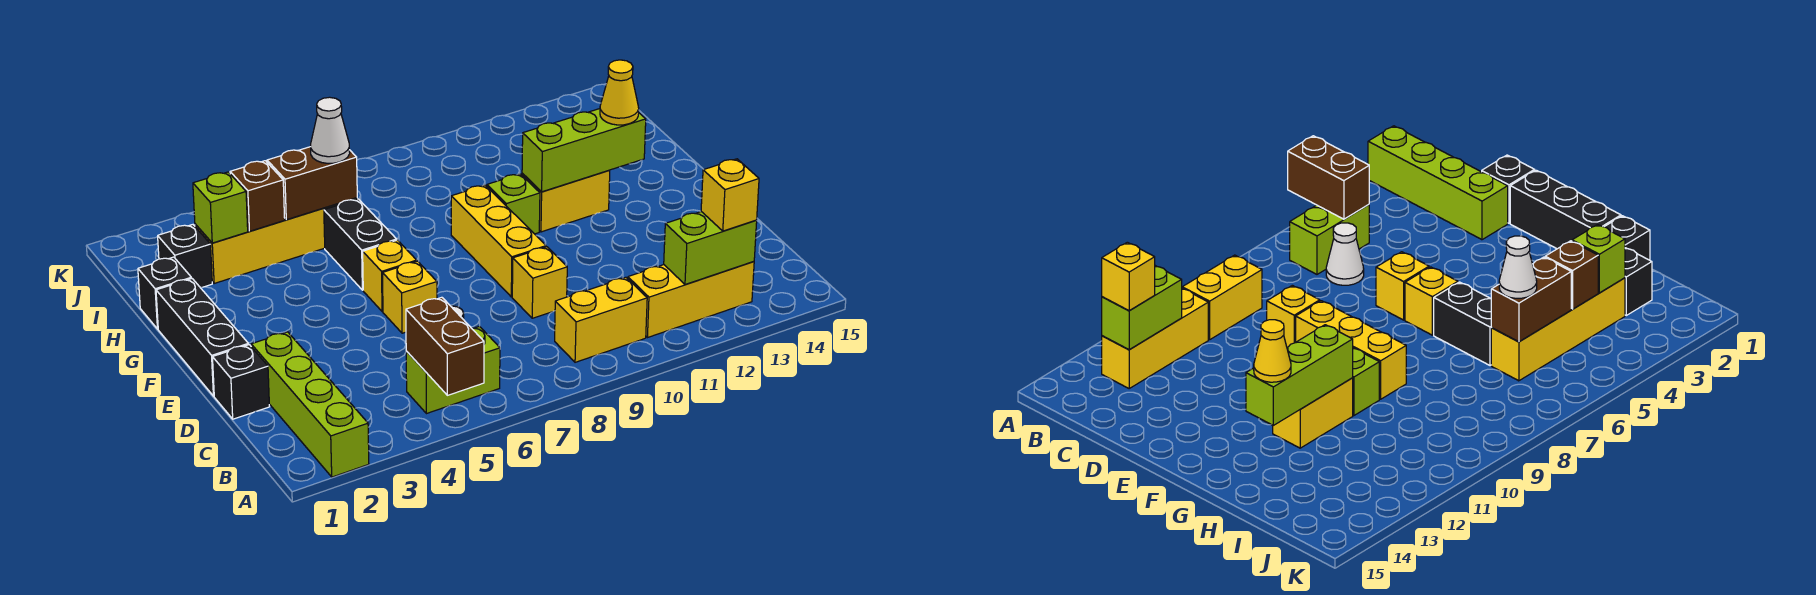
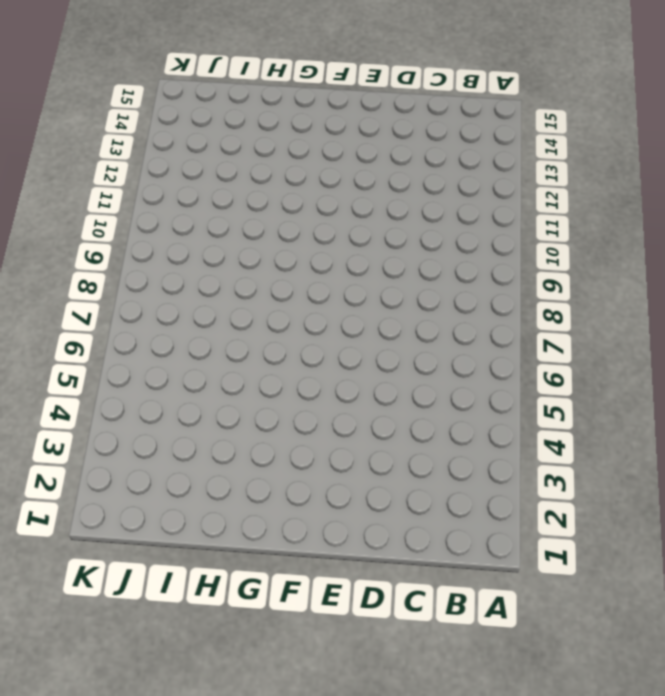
none -> lime 1x4 brick [251,332,369,477]
none -> lime 1x2 brick [406,326,500,414]
none -> yellow 1x2 brick [555,277,647,362]

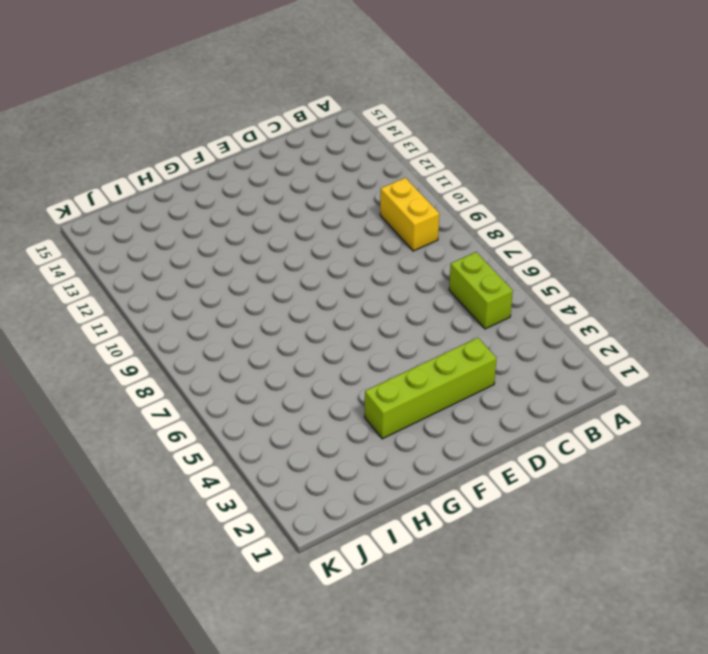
lime 1x4 brick [365,338,497,439] -> lime 1x4 brick moved to [251,332,369,477]
none -> yellow 1x3 brick [628,261,754,338]
none -> white 1x1 cone [1326,223,1364,285]
none -> black 1x1 brick [213,345,270,419]

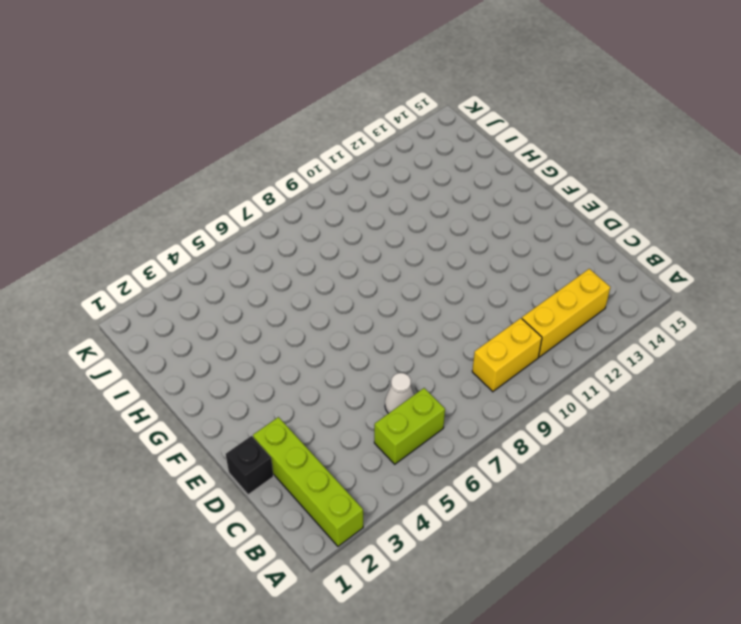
none -> yellow 1x1 brick [512,247,567,318]
none -> black 1x3 brick [156,278,248,396]
none -> yellow 1x1 brick [383,261,437,333]

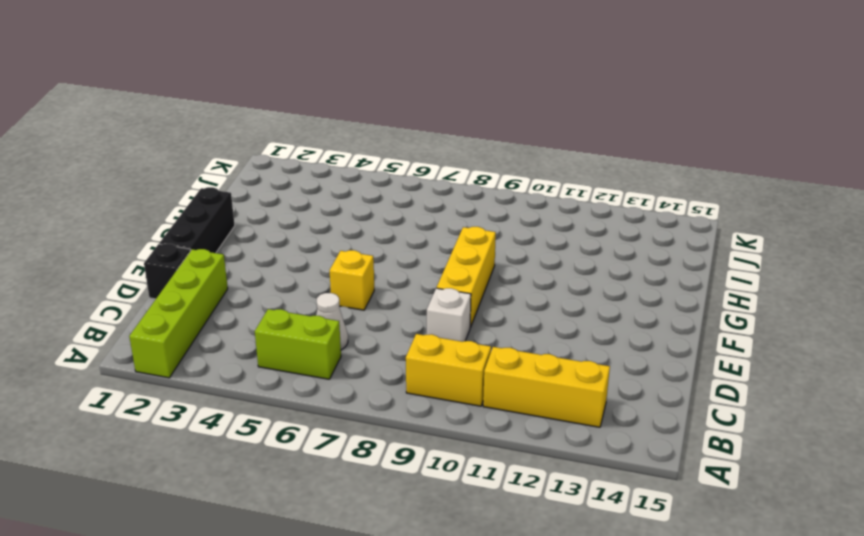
white 1x1 brick [427,288,471,342] -> yellow 1x1 brick [512,247,567,318]
none -> yellow 1x1 brick [363,240,417,312]
none -> black 1x2 brick [324,199,397,290]
none -> lime 1x1 brick [487,174,540,234]

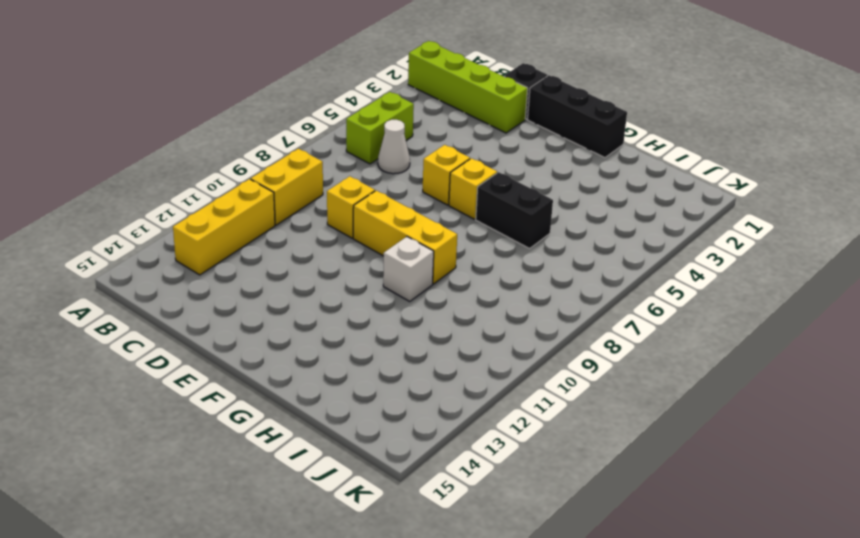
white 1x1 brick [383,237,434,301] -> lime 1x1 brick [487,174,540,234]
none -> yellow 1x2 brick [522,170,610,232]
none -> black 1x1 brick [138,257,191,329]
none -> black 1x1 brick [158,225,212,288]

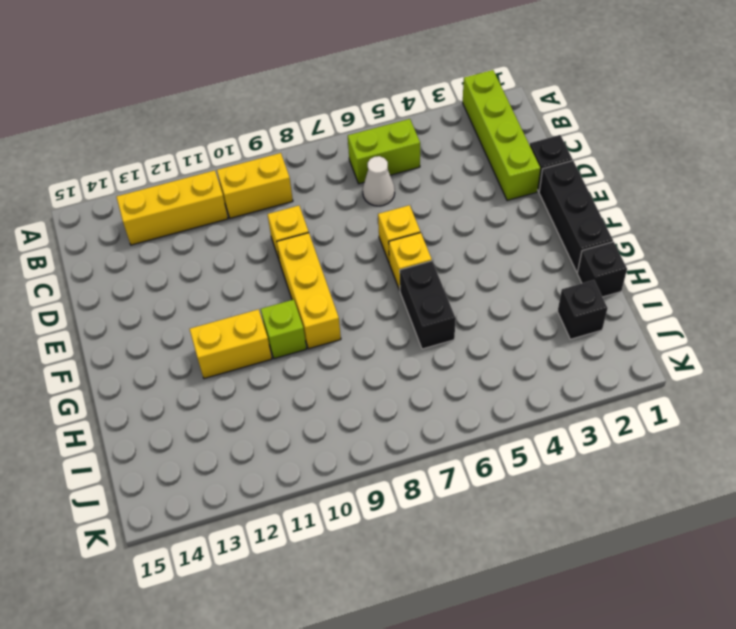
none -> yellow 1x4 brick [195,198,357,283]
none -> brown 1x2 brick [406,297,484,395]
none -> lime 1x2 brick [664,212,757,285]

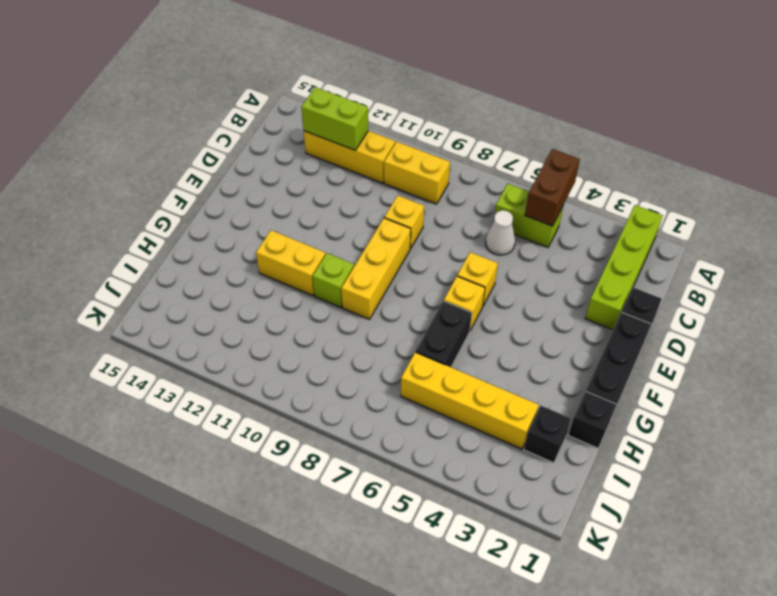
none -> lime 1x3 brick [522,109,646,192]
none -> lime 1x1 brick [193,172,248,243]
none -> brown 1x1 brick [230,161,285,231]

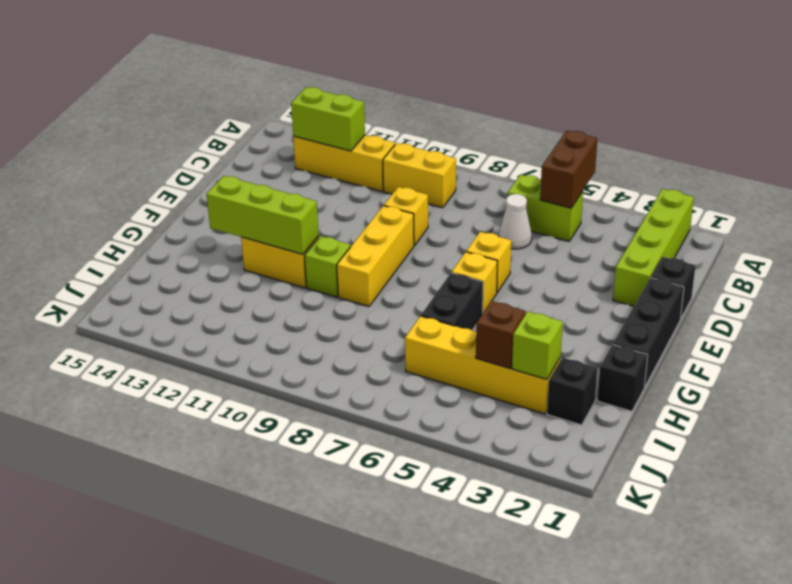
none -> brown 1x2 brick [267,147,357,220]
none -> yellow 1x1 brick [701,159,759,231]
none -> yellow 1x1 cone [600,60,639,125]

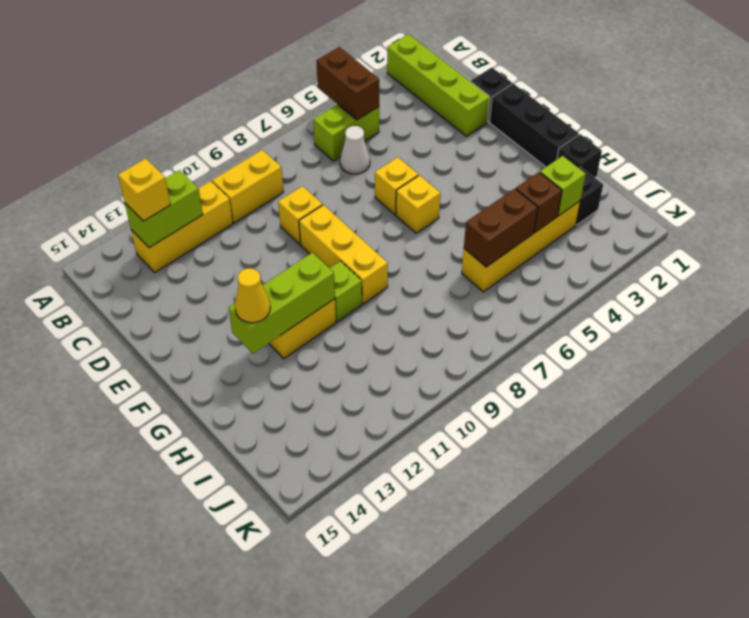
none -> black 1x2 brick [324,199,397,290]
none -> white 1x1 cone [311,97,350,163]

